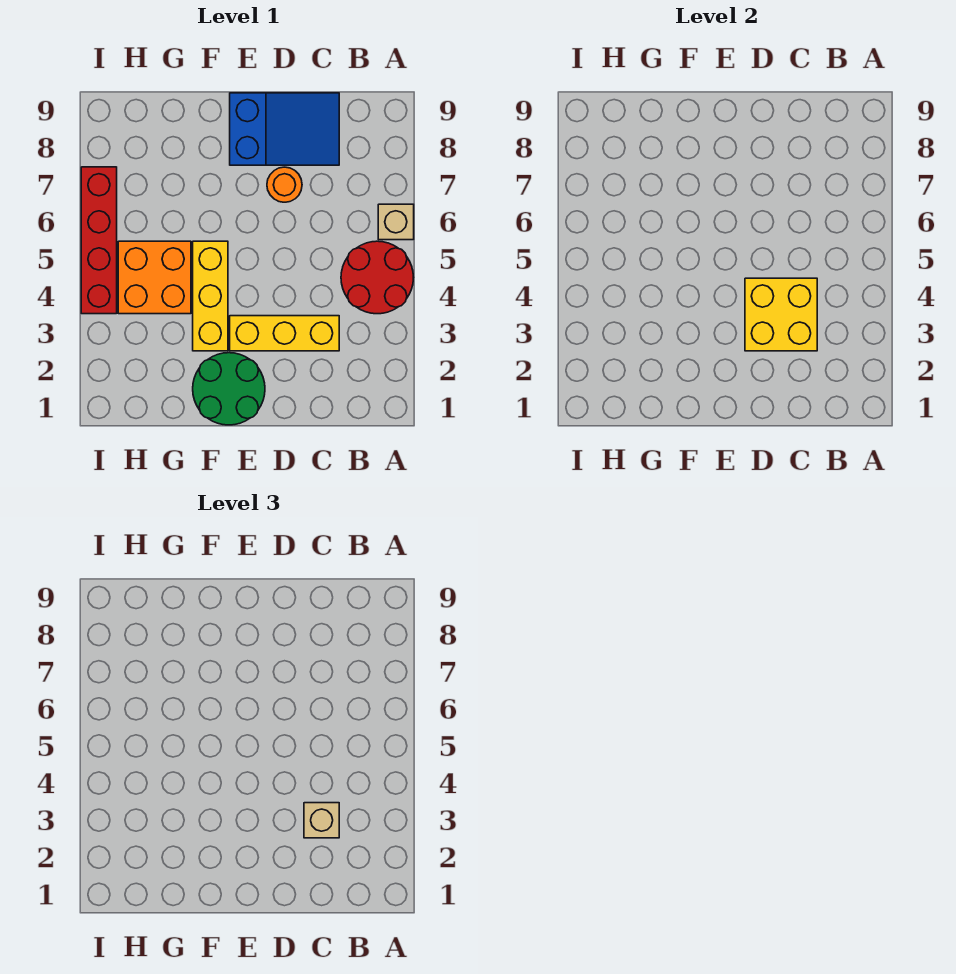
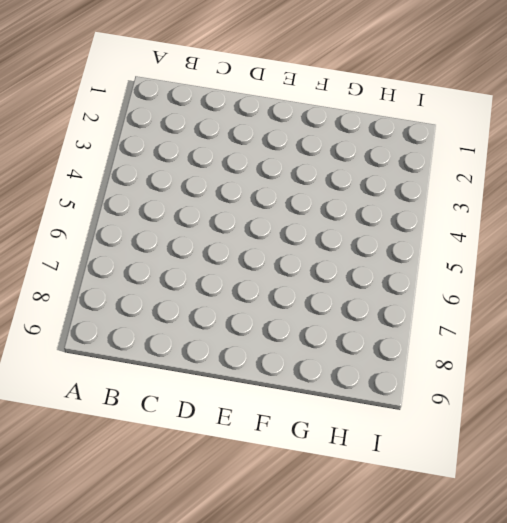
none -> red 2x2 round brick [341,241,413,314]
none -> tan 1x1 brick [378,204,414,240]

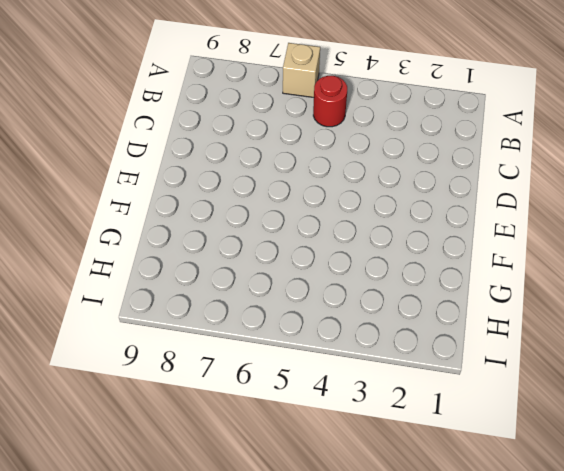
red 1x1 round brick [313,76,347,127] -> red 2x2 round brick [341,241,413,314]
none -> yellow 1x3 brick [230,316,339,351]
none -> blue 2x3 slope [230,93,339,165]

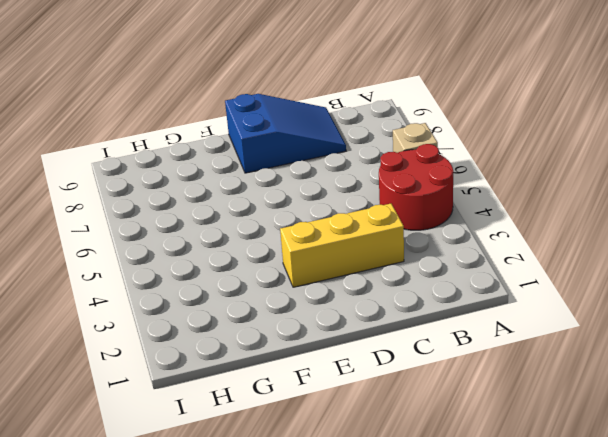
none -> orange 1x1 round brick [267,167,302,202]
none -> green 2x2 round brick [193,353,265,425]

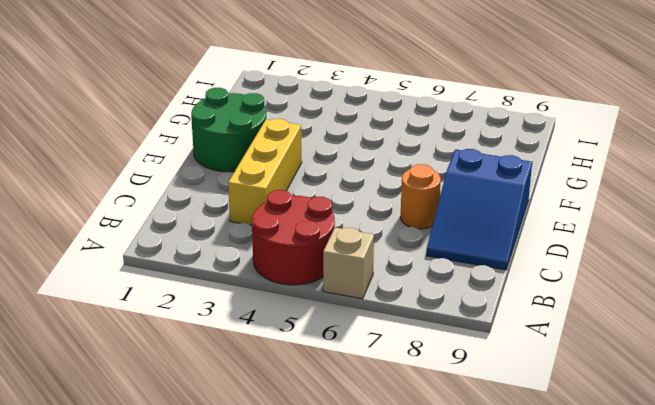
none -> yellow 1x3 brick [193,241,228,351]
none -> orange 2x2 brick [118,241,191,314]

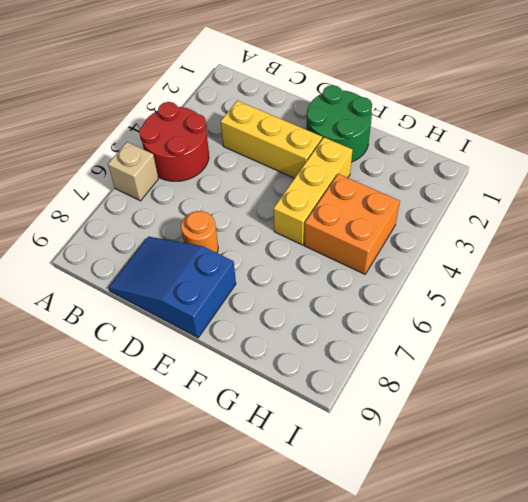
none -> red 1x4 brick [81,167,117,314]
none -> yellow 2x2 brick [745,278,817,351]

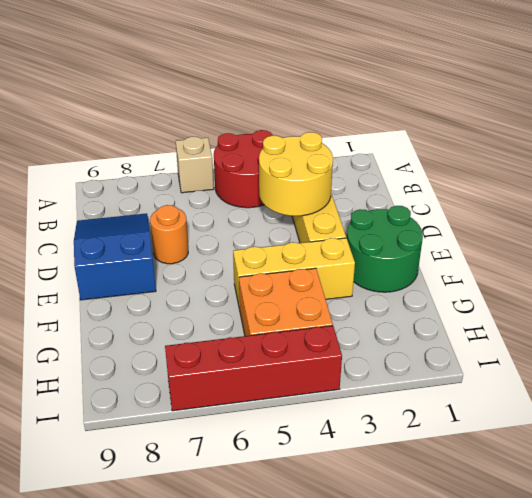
yellow 2x2 round brick [259,132,333,216] -> yellow 2x2 brick [745,278,817,351]
none -> tan 1x1 brick [304,803,339,838]

